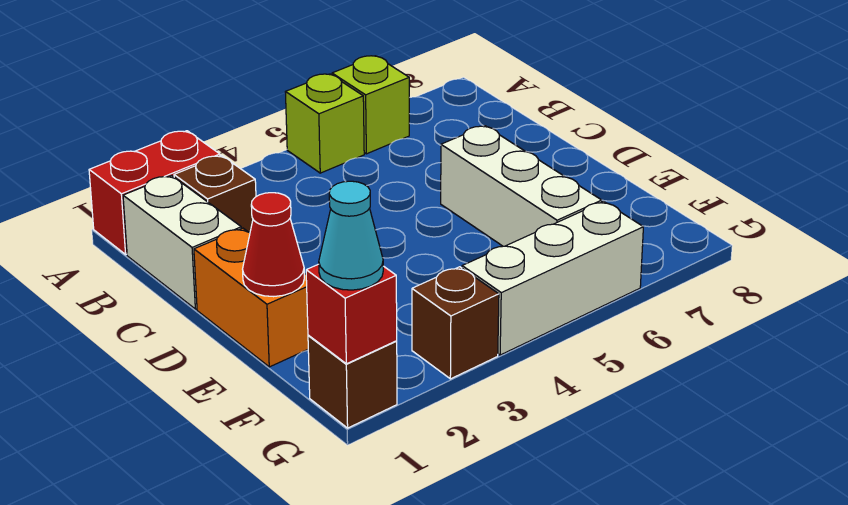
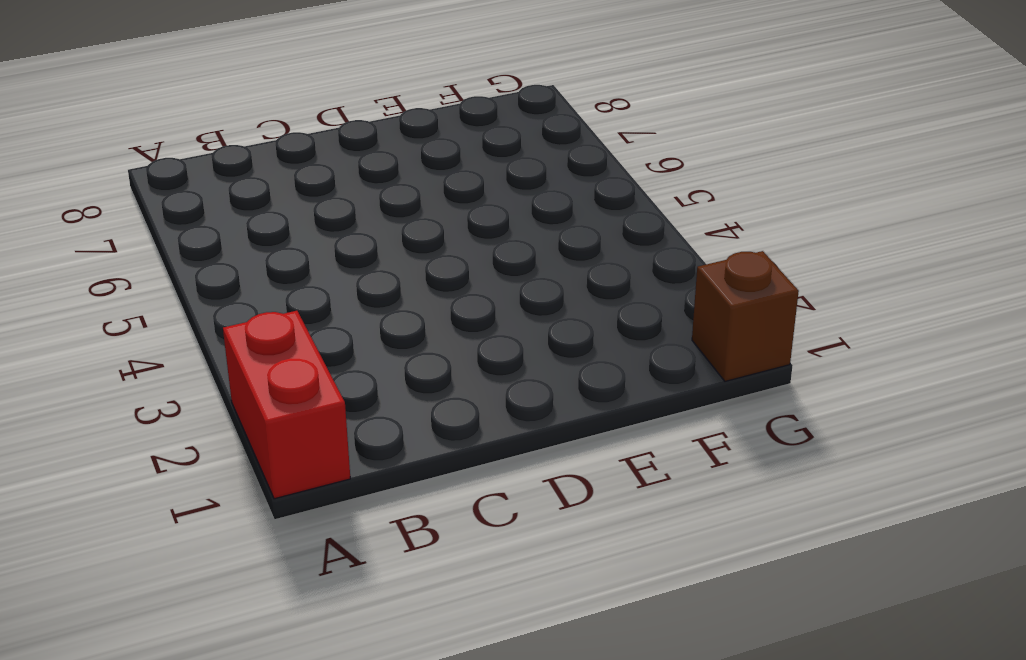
none -> lime 1x1 brick [285,74,364,173]
none -> lime 1x1 brick [332,56,409,154]
none -> white 1x2 brick [123,176,241,309]

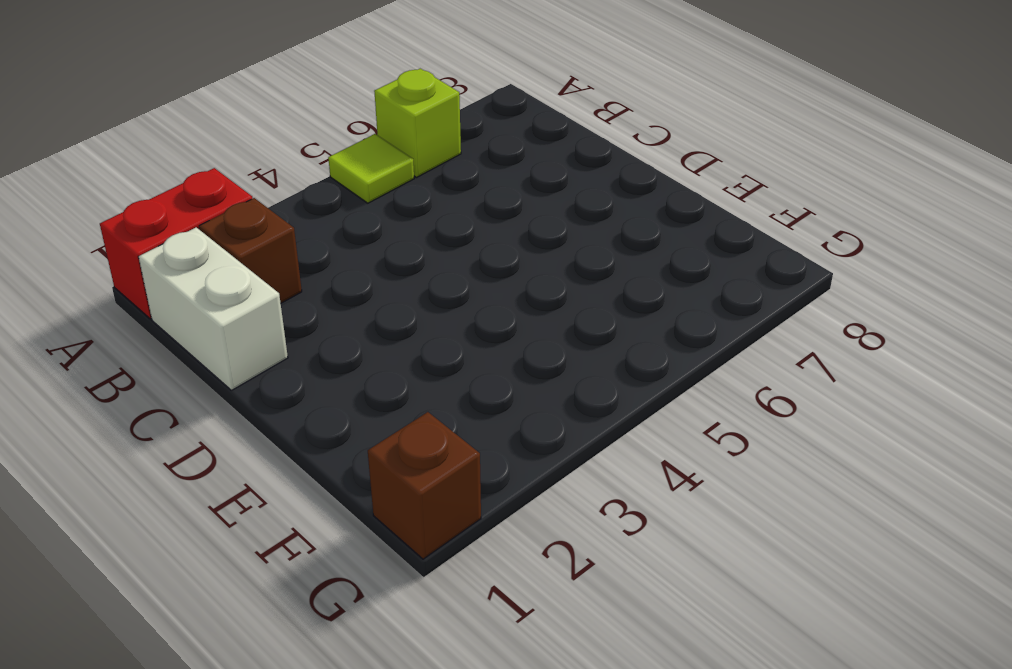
lime 1x1 tile [328,134,414,203] -> lime 1x1 brick [285,74,364,173]
none -> orange 1x2 brick [194,228,308,367]
none -> white 1x3 brick [441,126,602,246]
none -> brown 1x1 brick [412,267,499,379]

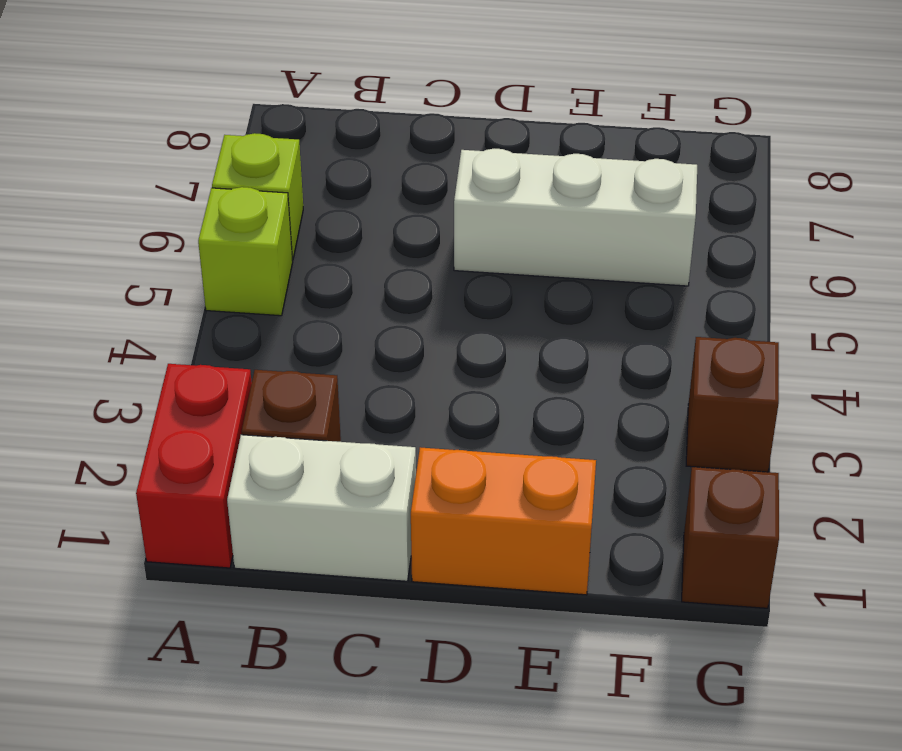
none -> white 1x3 brick [462,201,643,355]
none -> red 1x1 cone [243,193,304,297]
none -> red 1x1 brick [306,264,397,364]

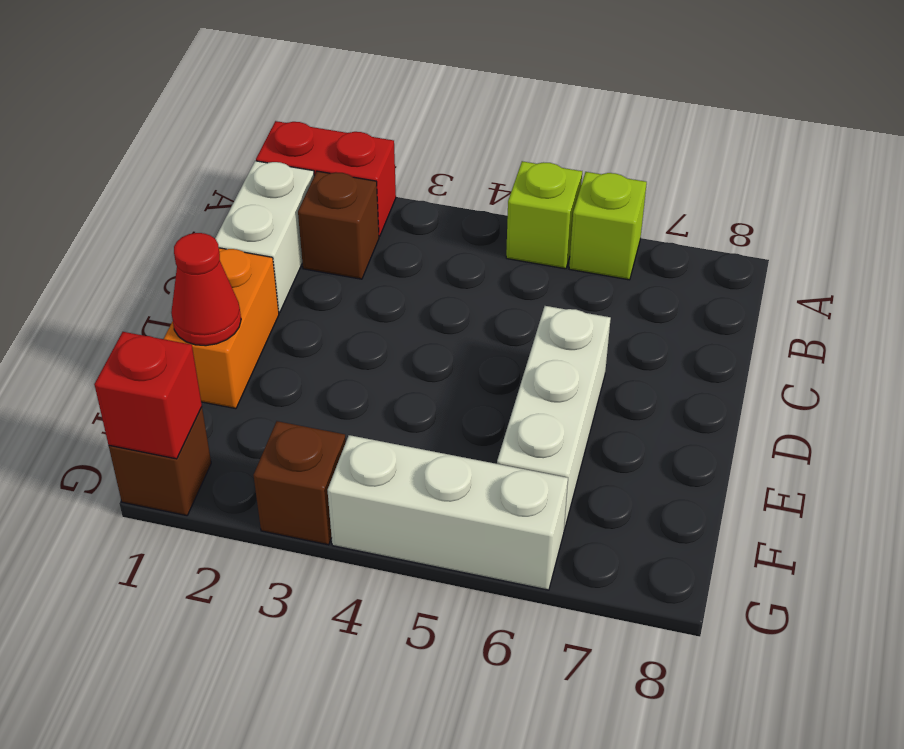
none -> cyan 1x1 cone [319,181,383,290]

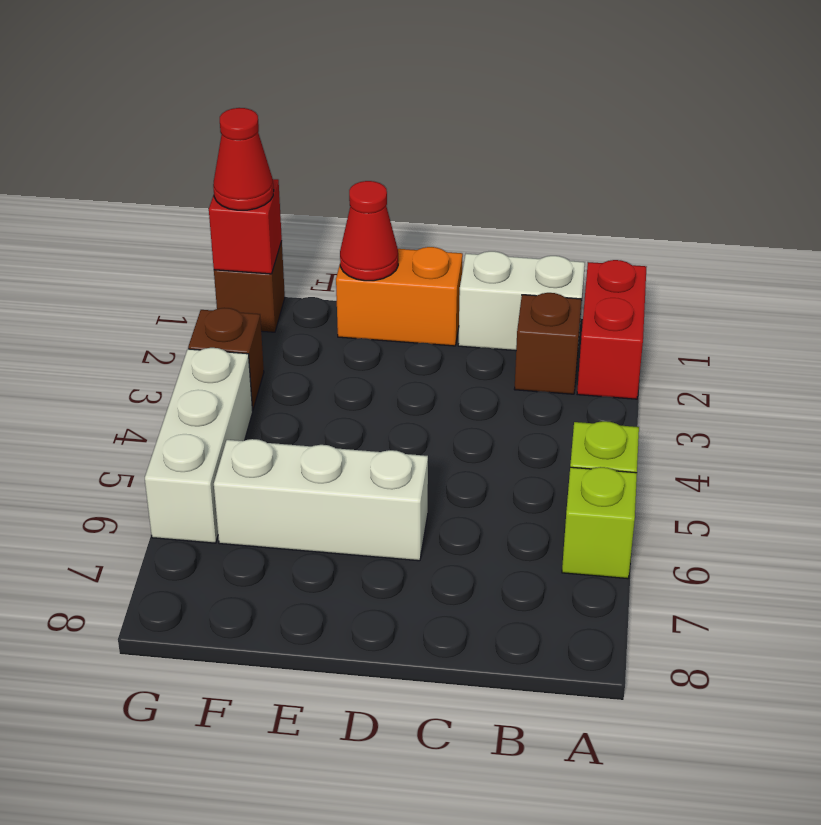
red 1x1 cone [213,108,274,210] -> cyan 1x1 cone [319,181,383,290]

